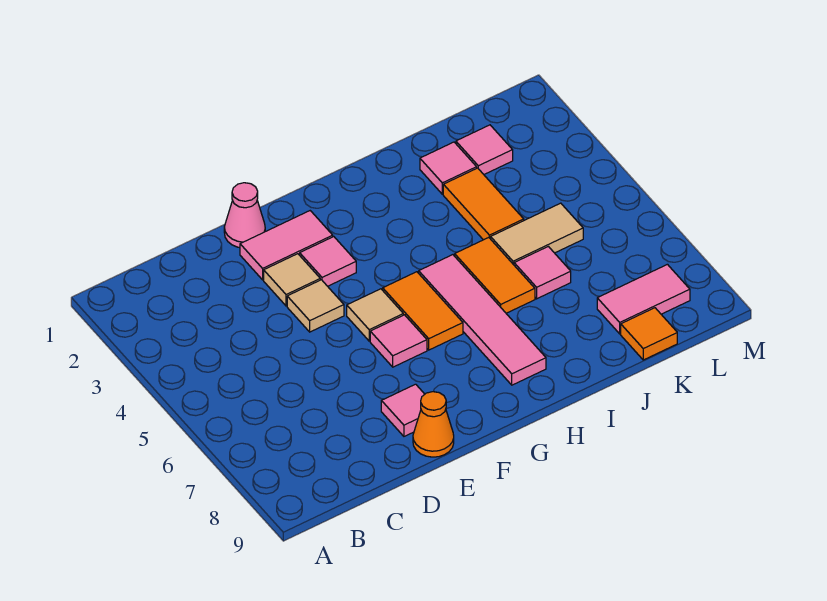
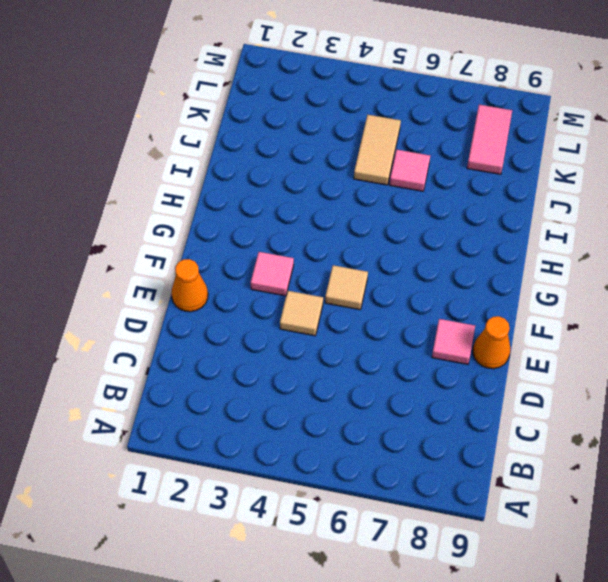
orange 1x1 cone [171,259,208,312] -> pink 1x1 cone [224,183,265,248]
none -> pink 1x2 tile [240,211,333,280]
none -> tan 1x1 tile [264,254,320,306]
none -> pink 1x1 tile [370,315,427,367]

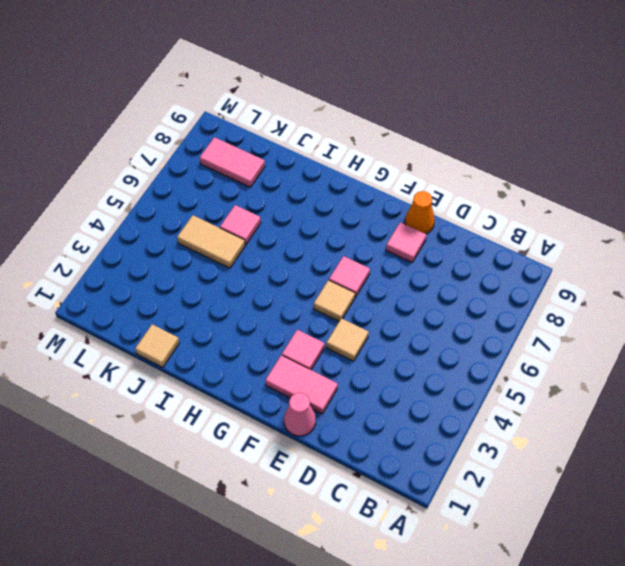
tan 1x1 tile [135,324,179,367] -> tan 1x1 tile moved to [264,254,320,306]
none -> orange 1x2 tile [383,272,463,350]
none -> pink 1x4 tile [419,255,546,385]
none -> orange 1x2 tile [455,238,535,313]

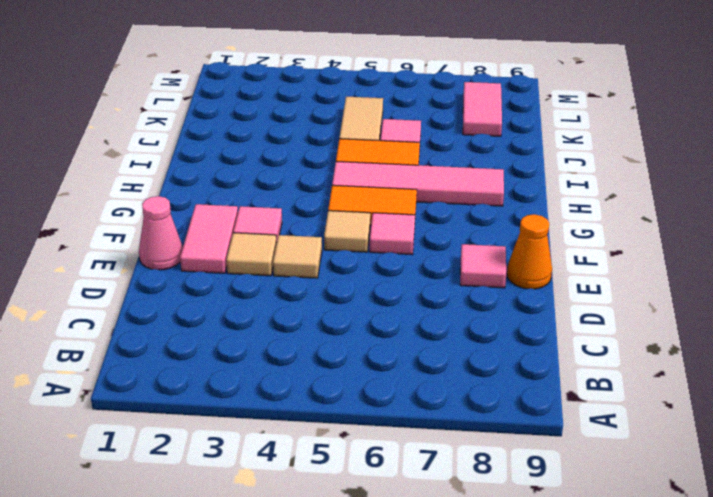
none -> pink 1x1 tile [420,142,477,194]
none -> orange 1x2 tile [443,168,524,240]
none -> pink 1x1 tile [456,125,513,174]

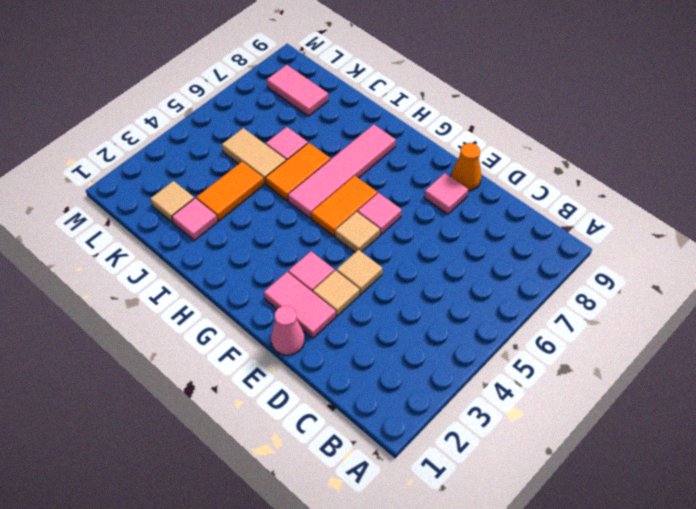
tan 1x1 tile [150,181,194,223] -> pink 1x1 tile [456,125,513,174]
none -> orange 1x1 tile [621,308,677,360]

